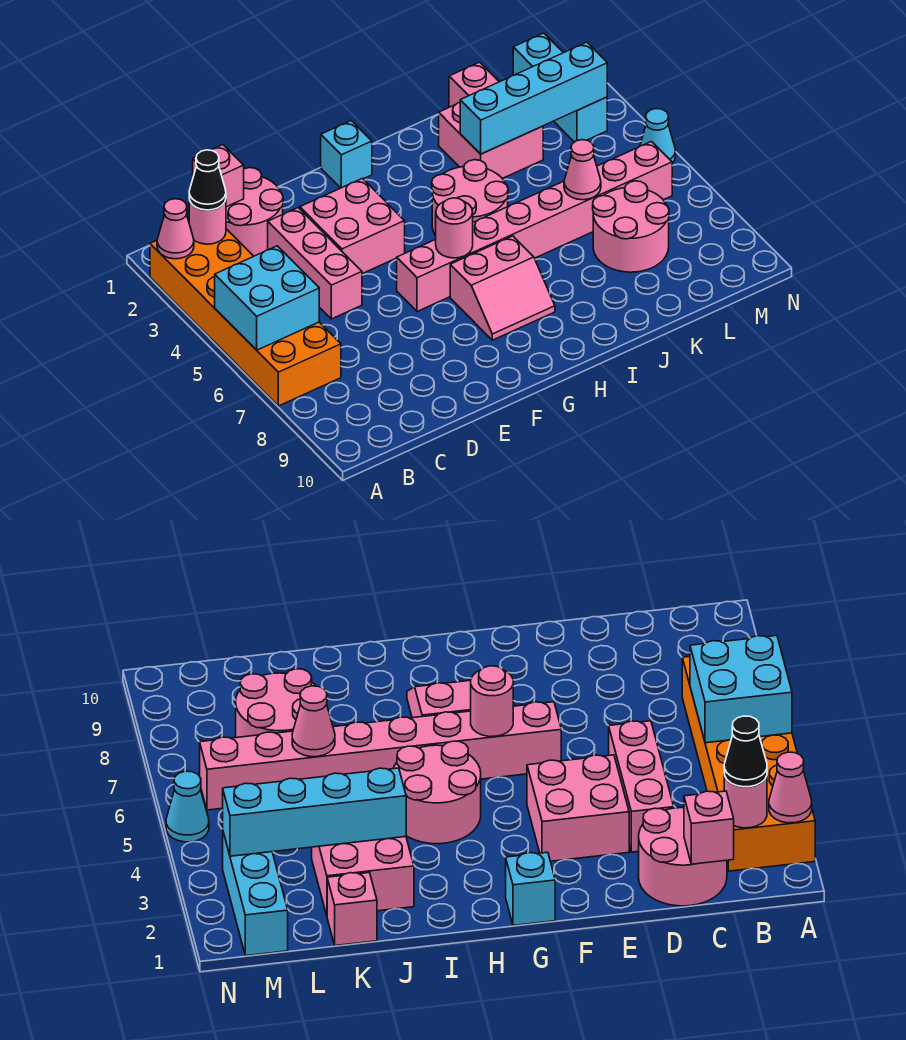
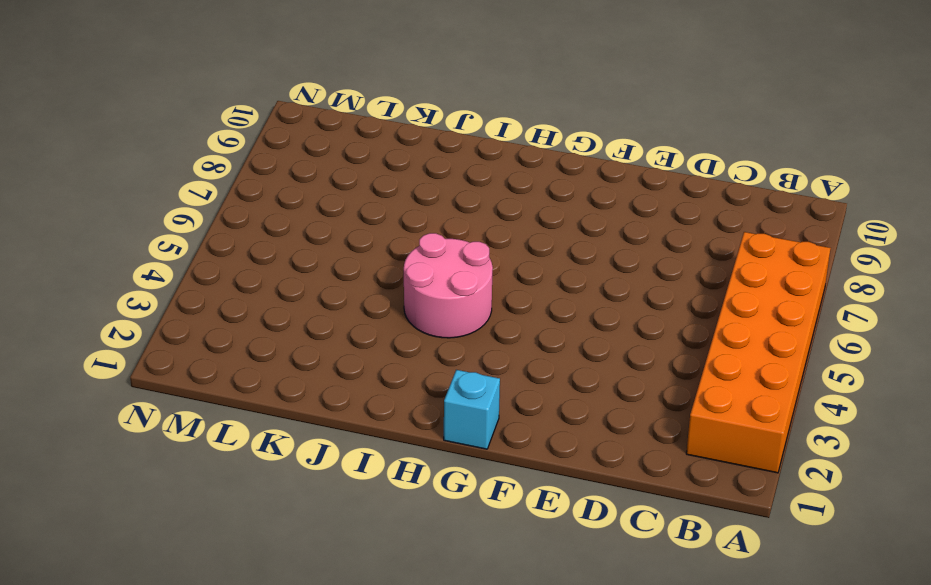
none -> pink 2x2 round brick [226,168,283,256]
none -> pink 1x3 brick [268,208,362,319]
none -> pink 2x2 brick [300,178,405,274]

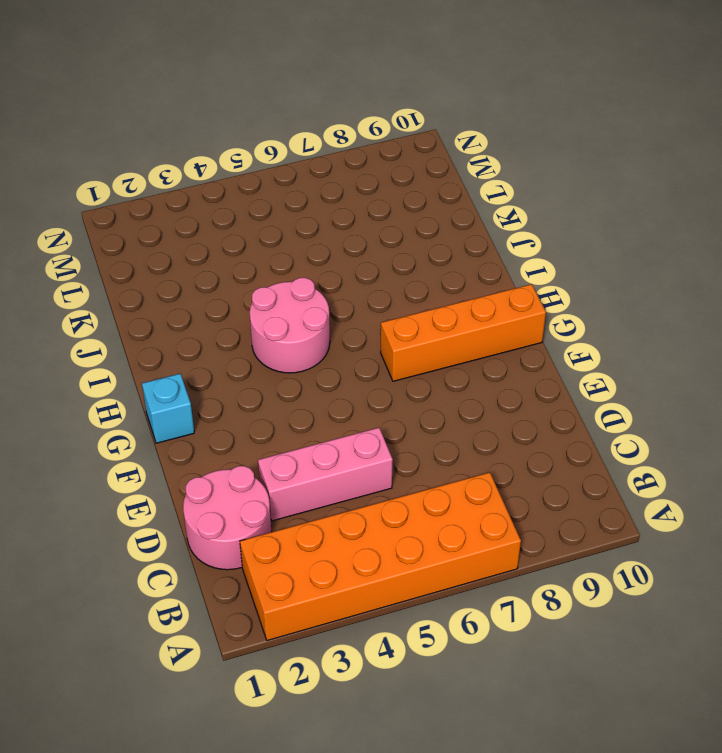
orange 1x4 brick [381,284,546,381] -> pink 2x2 slope [450,236,555,340]
none -> pink 2x2 brick [300,178,405,274]
none -> pink 1x8 brick [397,142,672,312]
none -> pink 2x2 brick [439,103,543,178]

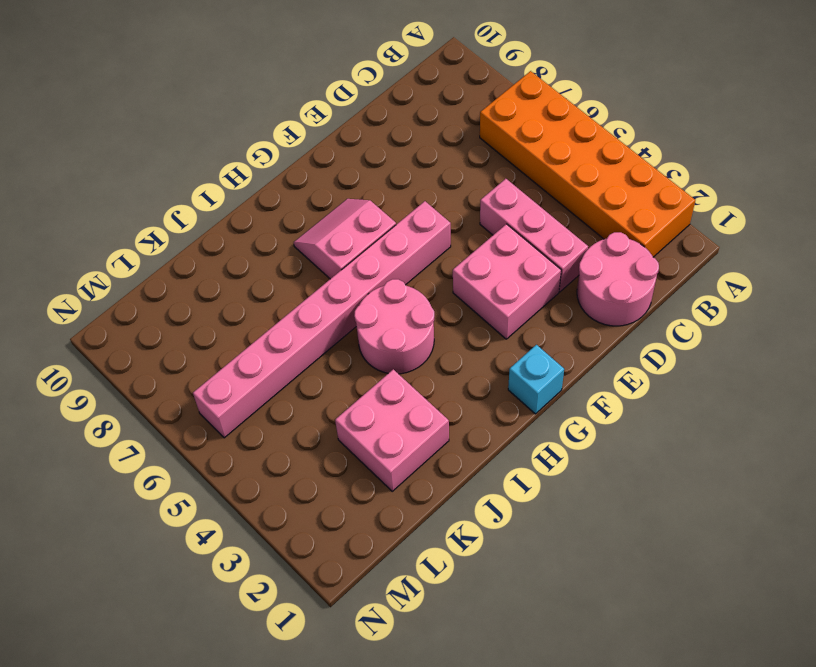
none -> pink 1x1 brick [449,62,499,107]
none -> pink 2x2 round brick [593,181,669,272]
none -> cyan 1x3 brick [513,33,607,142]

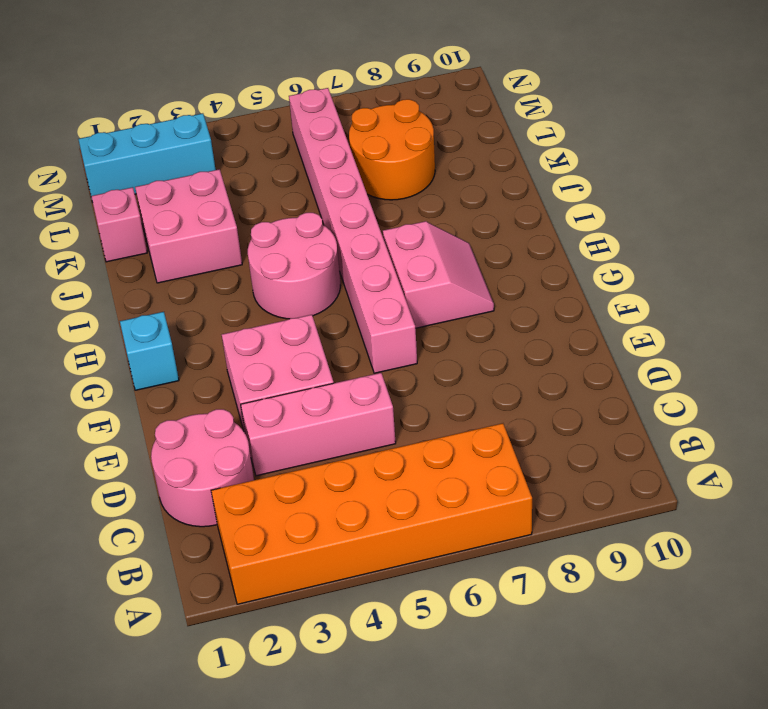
orange 2x2 round brick [349,99,435,200] -> pink 2x2 round brick [593,181,669,272]
none -> cyan 1x1 cone [640,109,676,163]
none -> pink 1x1 cone [157,199,194,259]
none -> cyan 2x2 brick [215,246,319,350]

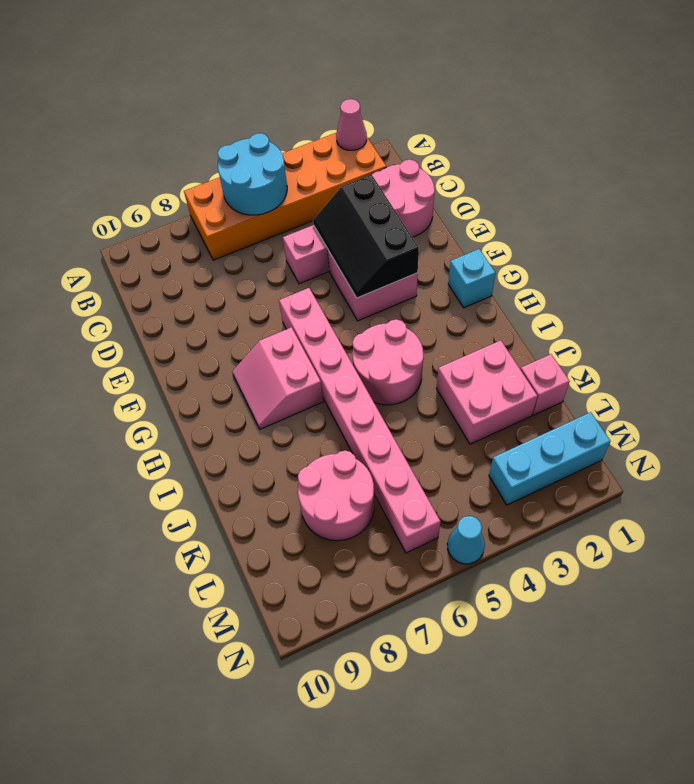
cyan 2x2 round brick [218,133,287,215] -> cyan 2x2 brick [215,246,319,350]
black 2x3 slope [313,175,419,298] -> none
none -> pink 1x1 round brick [189,200,226,244]
none -> pink 1x1 brick [193,145,244,207]
none -> pink 1x1 round brick [436,198,473,258]

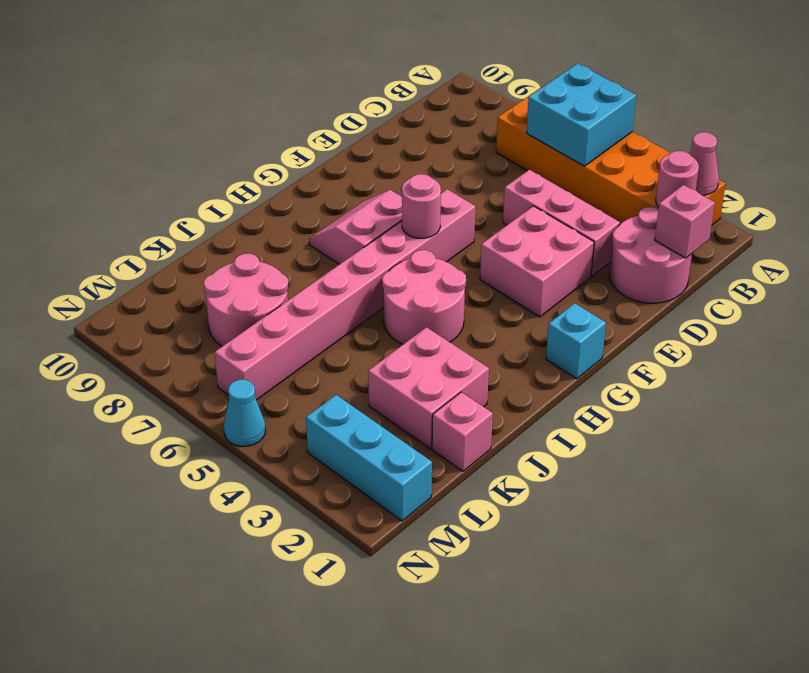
none -> cyan 1x4 brick [460,42,607,154]
none -> pink 1x1 cone [564,140,601,200]
none -> black 1x1 cone [189,150,226,210]

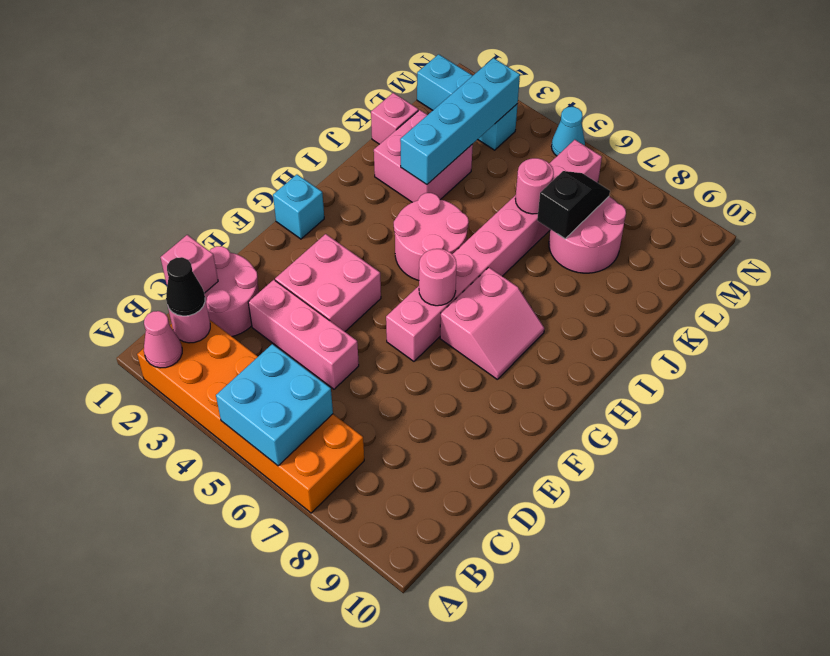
pink 1x1 round brick [515,158,554,214] -> pink 1x1 cone [564,140,601,200]
black 1x2 slope [537,171,610,239] -> none

